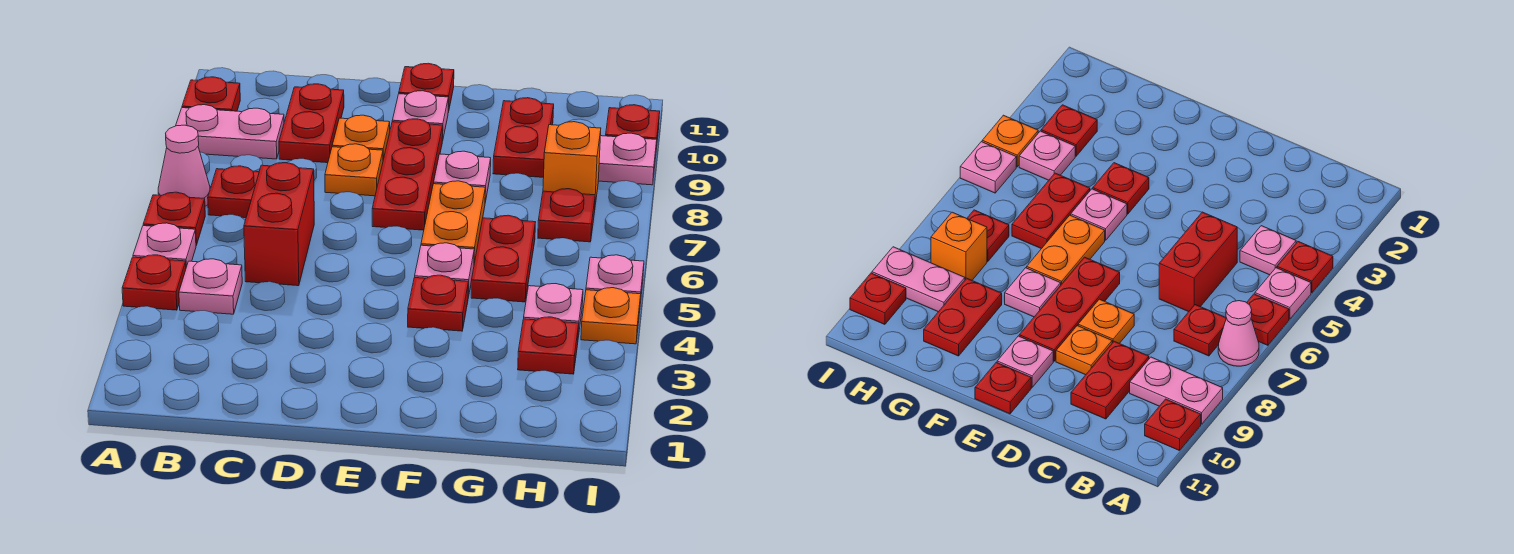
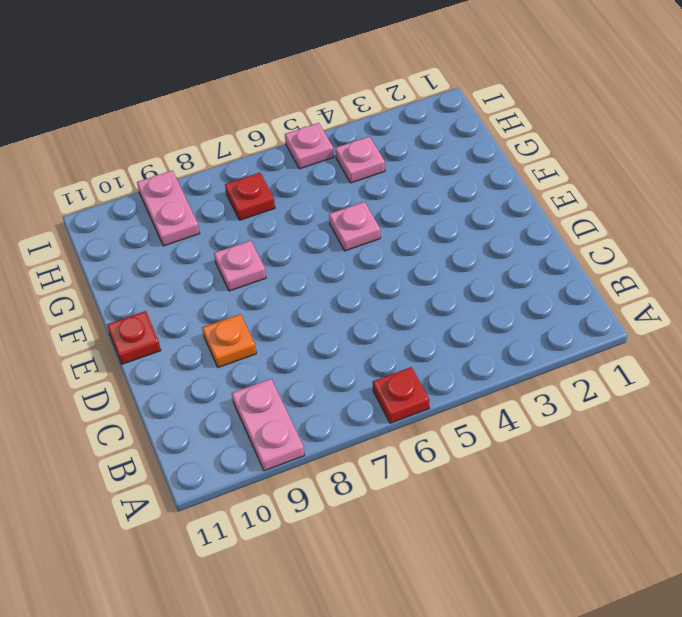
none -> red 1x1 plate [122,255,186,310]
none -> pink 1x1 plate [133,223,196,267]
none -> pink 1x1 cone [158,125,210,206]

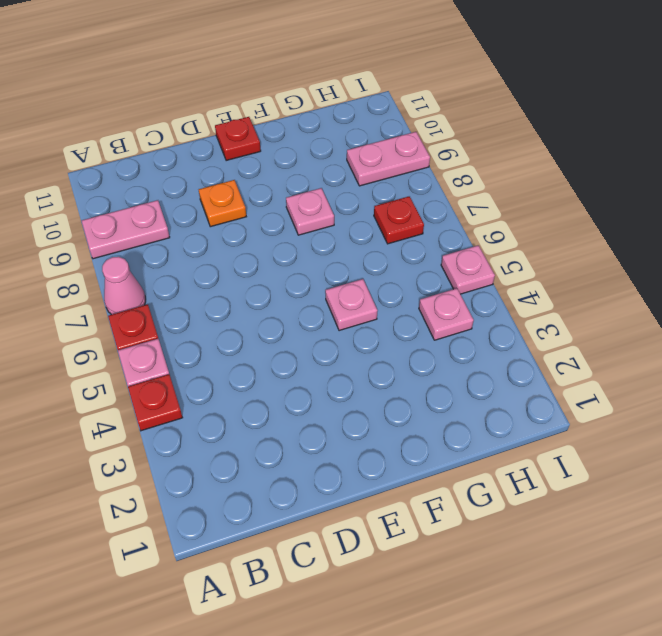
none -> red 1x1 plate [182,77,240,111]
none -> pink 1x1 plate [179,259,242,314]
none -> red 1x1 plate [208,166,259,218]

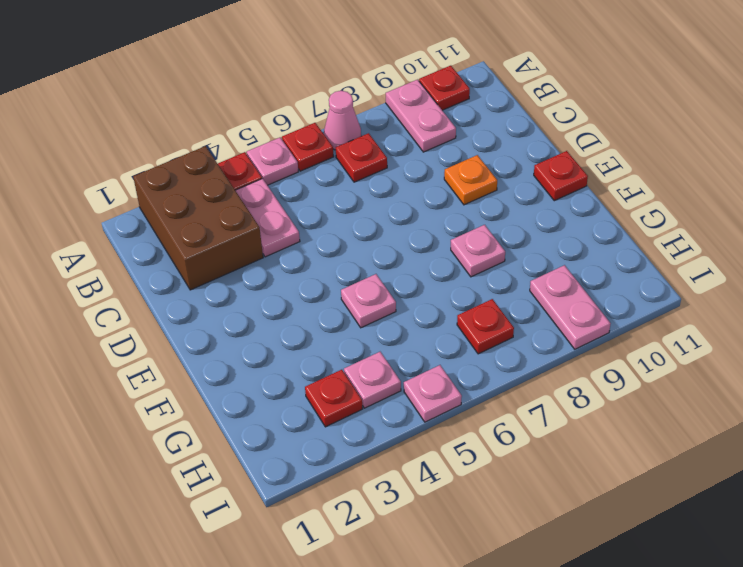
brown 2x3 brick [133,146,263,290] -> none
pink 1x2 plate [235,179,300,257] -> pink 1x1 plate [179,259,242,314]
none -> red 1x2 brick [244,163,314,286]
none -> red 1x2 plate [279,84,344,163]
none -> orange 1x1 plate [325,144,383,196]

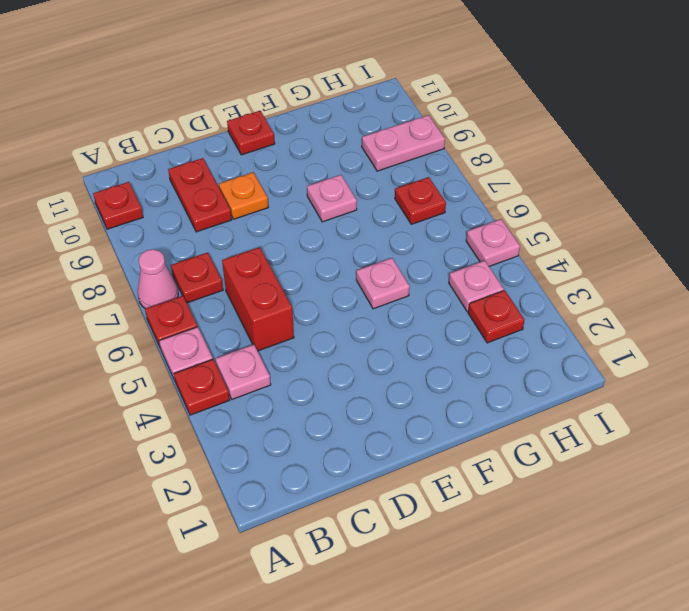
none -> pink 1x2 plate [176,105,284,159]
none -> orange 1x1 plate [325,144,383,196]
none -> red 1x3 plate [372,119,443,230]

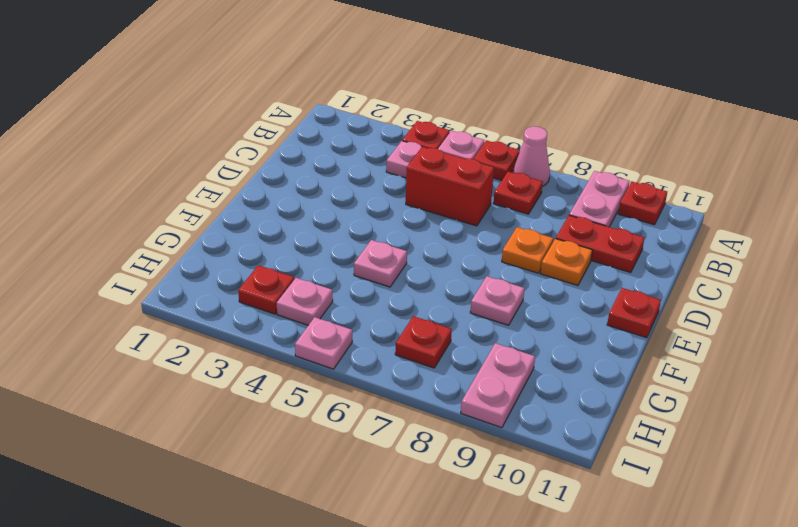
none -> red 1x3 plate [372,119,443,230]
none -> pink 1x1 plate [392,91,448,141]
none -> red 1x1 plate [408,275,468,331]

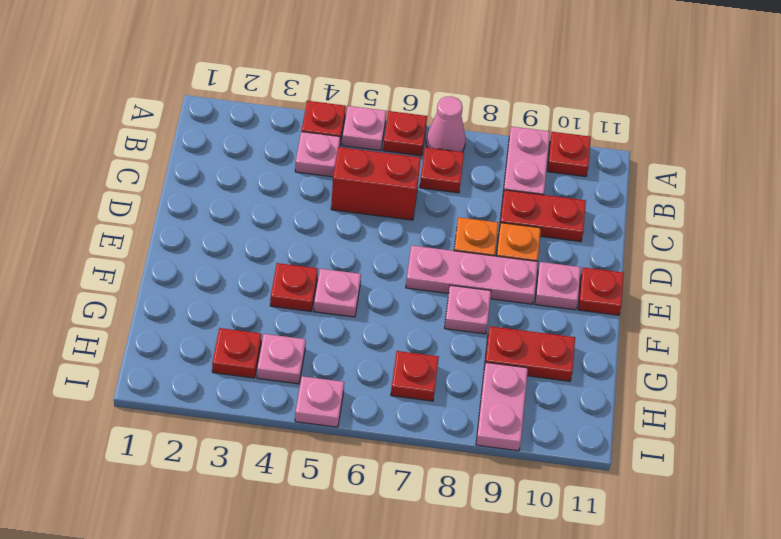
pink 1x3 plate [406,246,538,304] -> red 1x3 plate [372,119,443,230]
none -> orange 1x2 plate [421,181,485,263]
none -> red 1x2 plate [471,215,535,302]
none -> orange 1x1 brick [543,122,601,205]

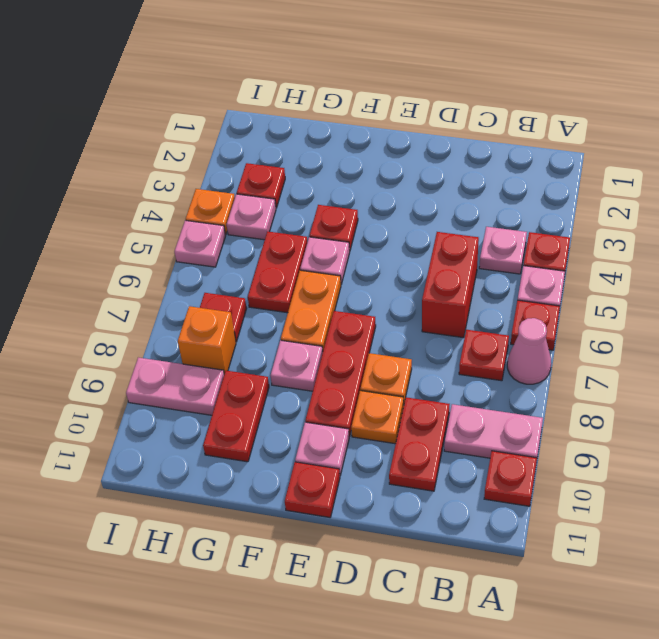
none -> red 1x1 plate [606,105,660,149]

